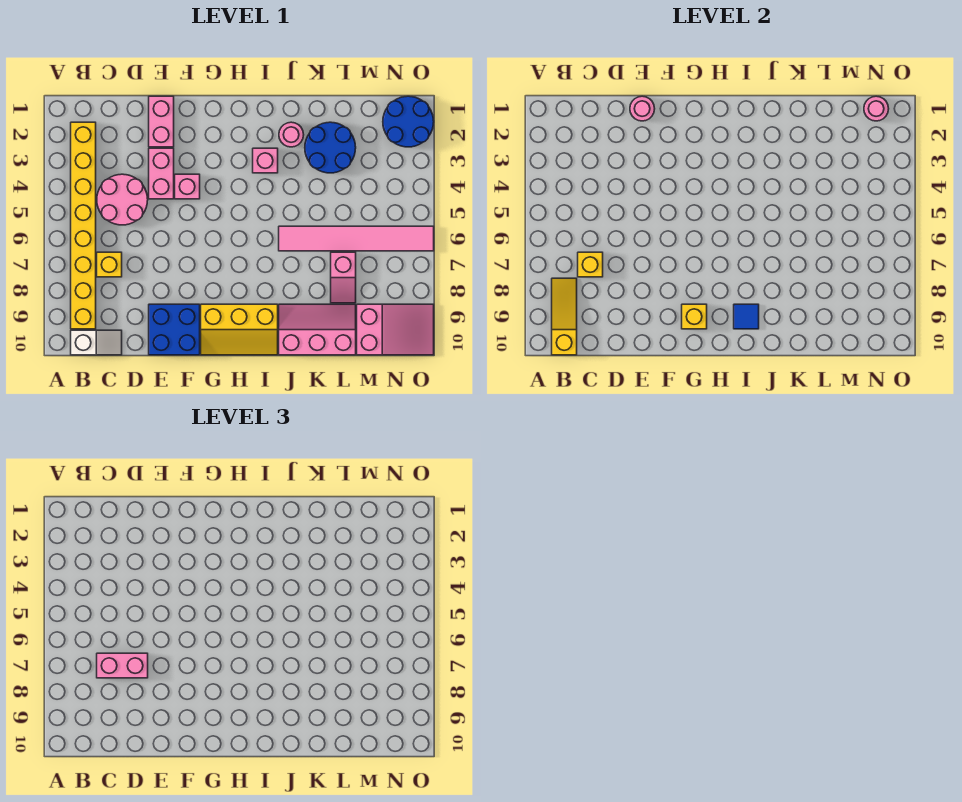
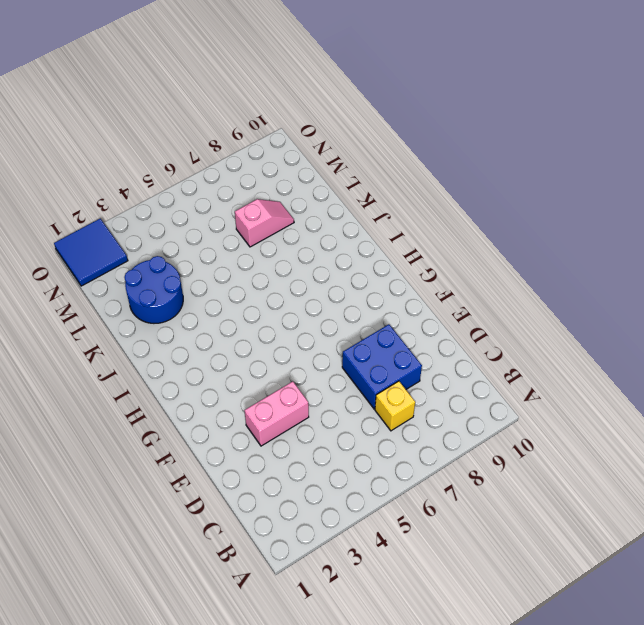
blue 2x2 brick [342,324,422,409] -> blue 2x2 brick moved to [149,304,200,355]
blue 2x2 tile [54,219,128,286] -> blue 2x2 round brick [383,96,434,147]
none -> yellow 1x8 brick [71,122,96,329]
none -> white 1x2 slope [71,330,122,355]
none -> pink 2x2 round brick [97,174,148,225]

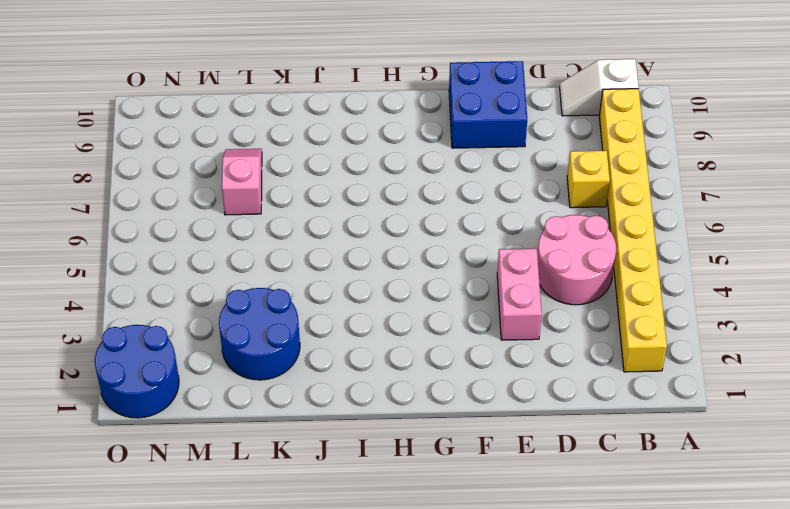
none -> pink 1x2 brick [149,96,174,147]
none -> pink 1x1 brick [175,174,200,199]
none -> yellow 2x3 slope [201,304,278,355]

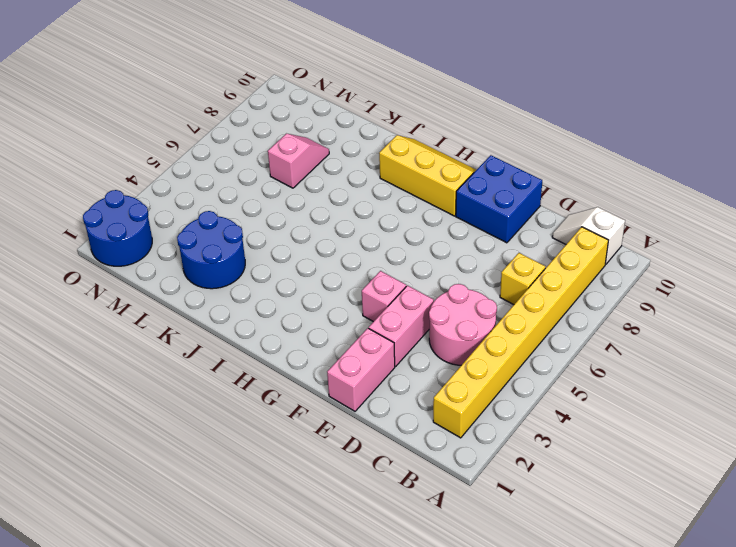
none -> pink 1x1 brick [253,148,278,173]
none -> pink 1x1 round brick [279,122,304,147]
none -> pink 1x6 tile [279,226,434,251]

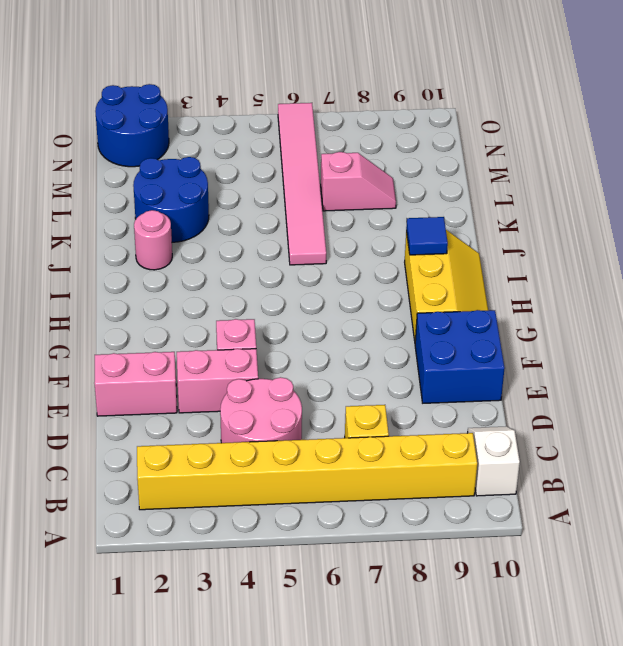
none -> pink 1x1 brick [253,148,278,173]
none -> pink 2x3 slope [279,304,356,355]
none -> pink 2x3 slope [357,304,434,355]

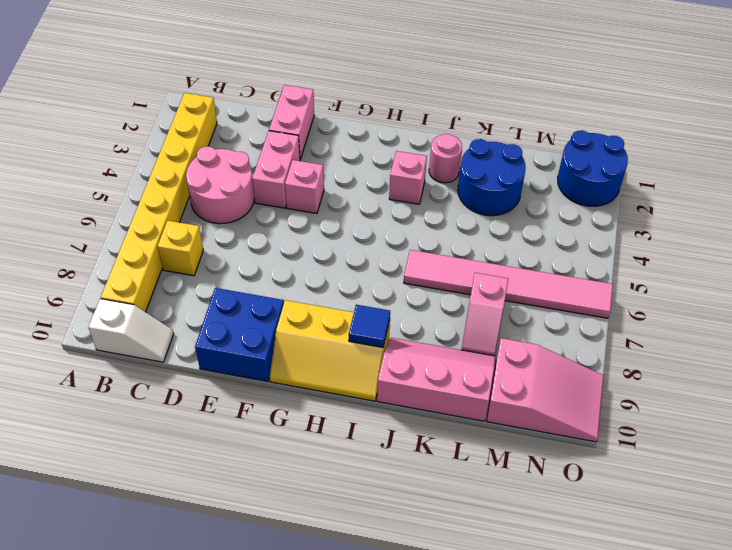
none -> yellow 1x3 slope [552,278,577,355]
none -> yellow 1x1 brick [578,252,603,277]
none -> pink 1x1 round brick [630,96,655,121]

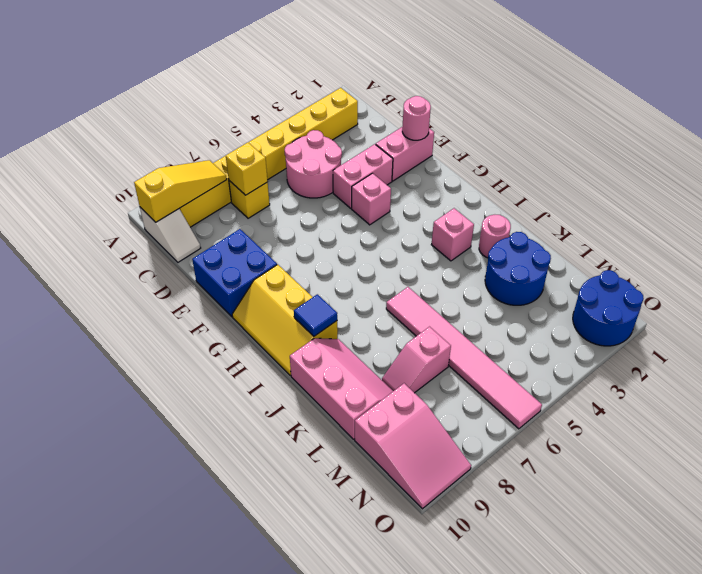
none -> yellow 1x1 brick [682,304,707,329]
none -> pink 1x1 round brick [864,96,889,121]
none -> pink 1x2 brick [97,653,148,678]

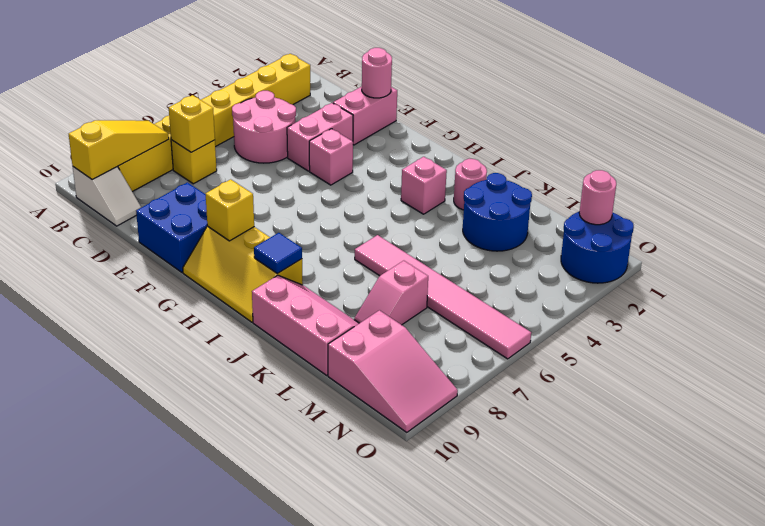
none -> pink 1x2 brick [97,653,148,678]

